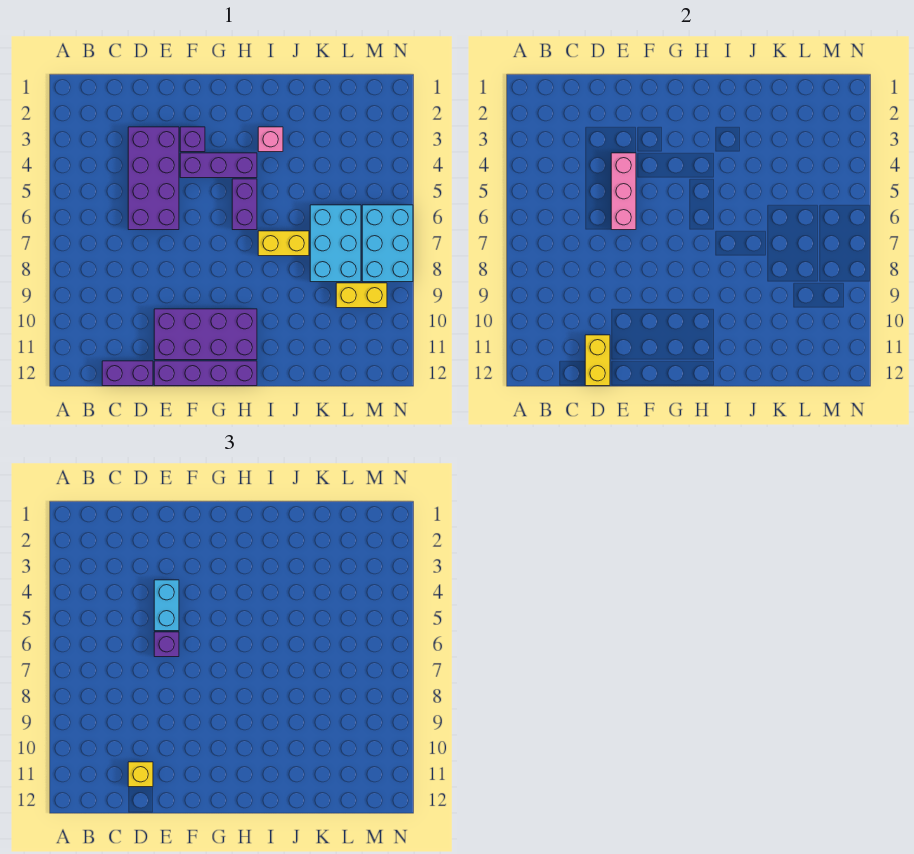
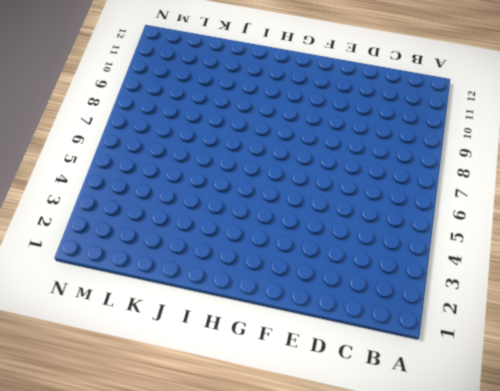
none -> purple 1x2 brick [102,361,153,386]
none -> purple 2x4 brick [128,127,179,230]
none -> purple 2x4 brick [154,309,257,360]

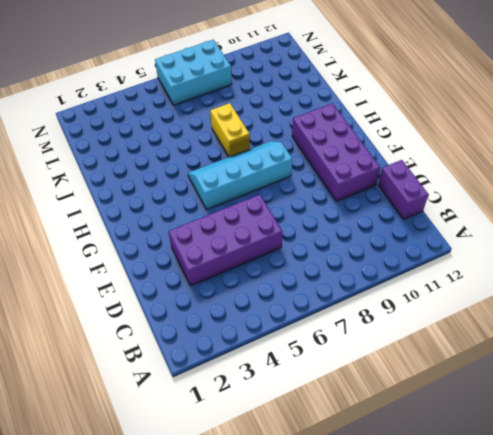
cyan 2x4 slope [188,141,292,209] -> purple 1x2 brick [232,179,257,230]
none -> purple 1x4 brick [154,361,257,386]
none -> purple 1x1 brick [180,127,205,152]
none -> purple 1x3 brick [180,153,257,178]

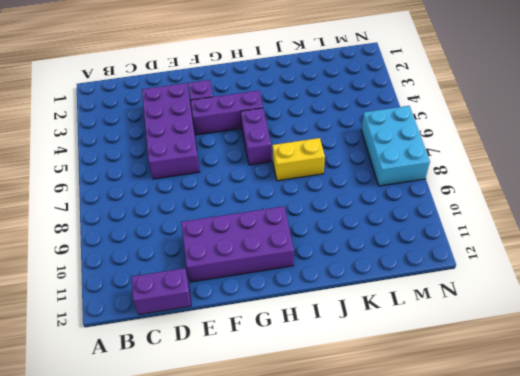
none -> purple 1x4 brick [154,361,257,386]
none -> pink 1x1 brick [258,127,283,152]
none -> cyan 2x3 brick [310,205,361,282]

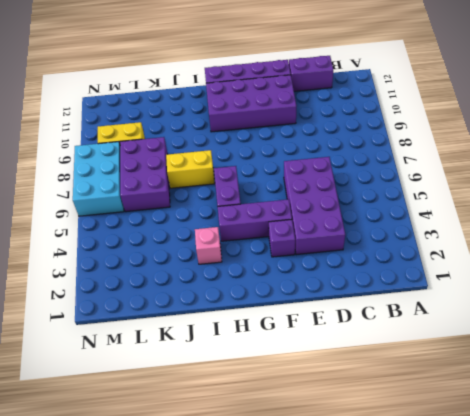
purple 2x3 brick [120,137,170,212] -> cyan 2x3 brick [310,205,361,282]
none -> yellow 1x2 brick [585,335,610,386]
none -> pink 1x3 brick [611,153,636,230]
none -> yellow 1x1 brick [128,762,153,787]

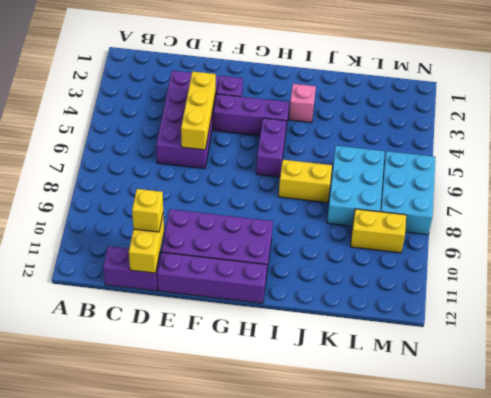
yellow 1x3 brick [181,71,216,150] -> pink 1x3 brick [611,153,636,230]
none -> cyan 1x2 brick [154,580,179,631]
none -> purple 1x1 brick [154,632,179,657]

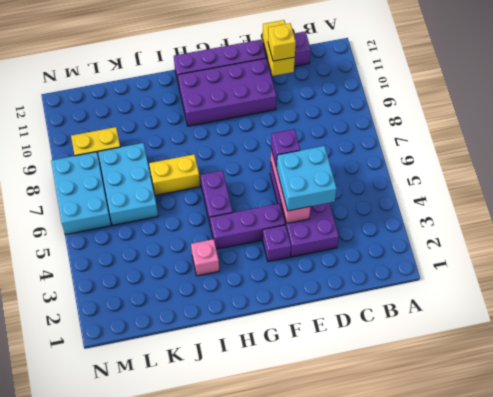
cyan 2x2 brick [276,146,337,211] -> cyan 1x2 brick [154,580,179,631]

